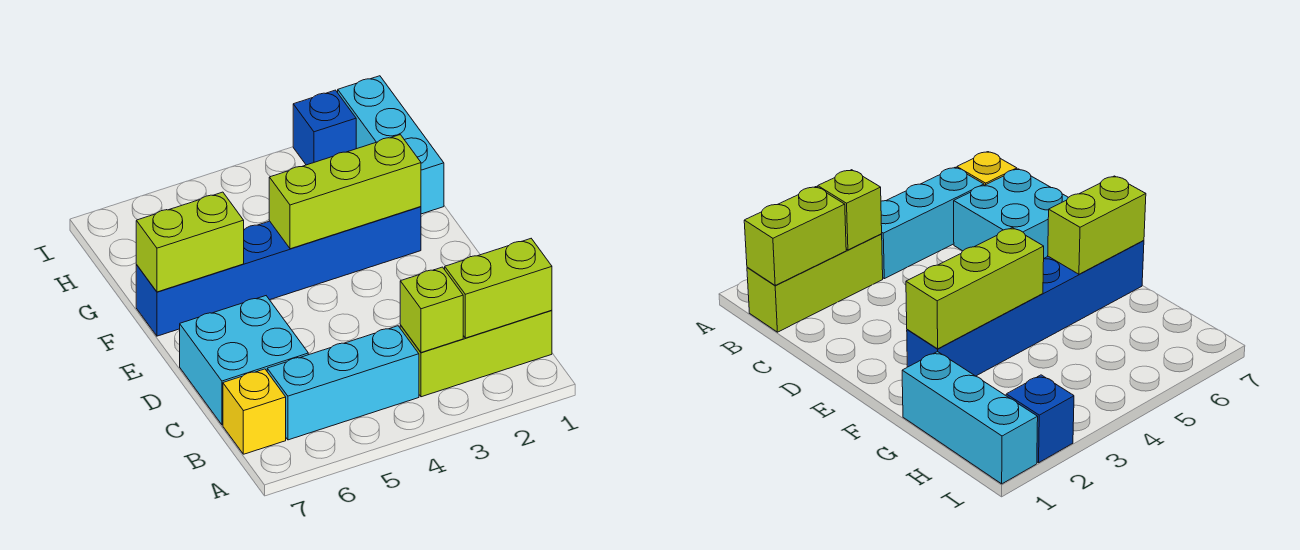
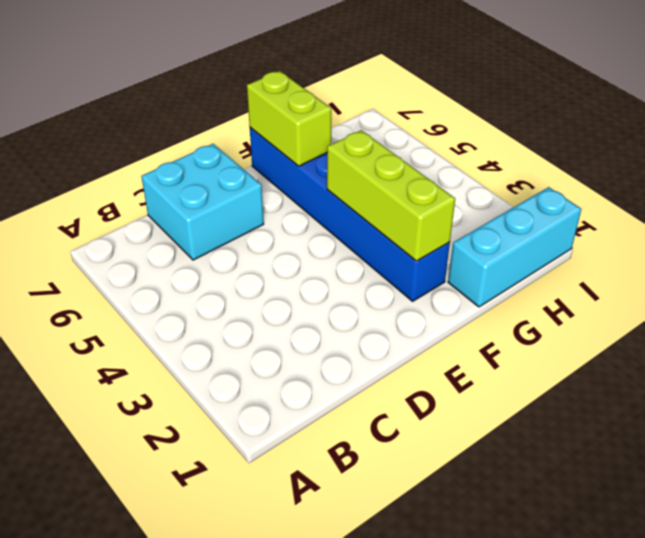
none -> lime 1x3 brick [400,310,552,397]
none -> cyan 1x3 brick [267,326,419,440]

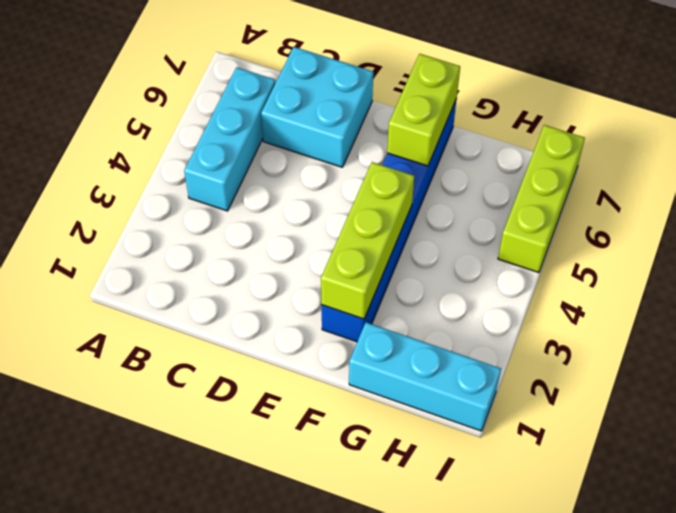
lime 1x3 brick [498,125,585,273] -> lime 1x3 brick moved to [400,310,552,397]
none -> yellow 1x1 brick [223,369,286,454]
none -> blue 1x1 brick [293,90,356,165]

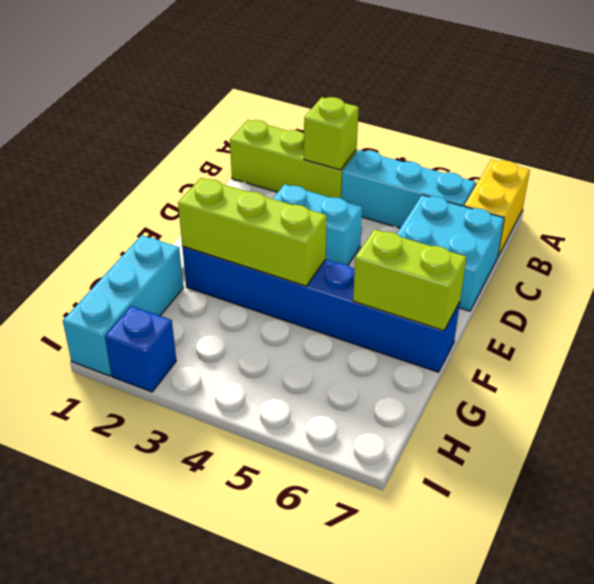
yellow 1x2 brick [464,160,530,256] -> yellow 1x1 brick [223,369,286,454]
cyan 1x2 brick [273,184,362,265] -> none
none -> lime 1x2 brick [445,239,552,338]

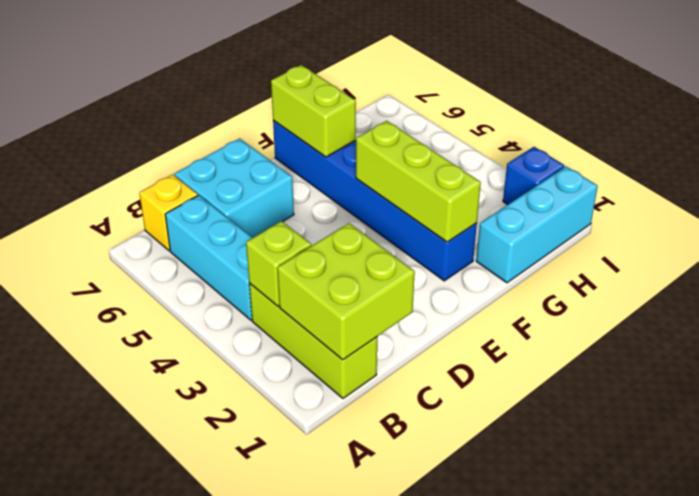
lime 2x2 brick [277,223,415,360] -> lime 1x2 brick [445,239,552,338]

